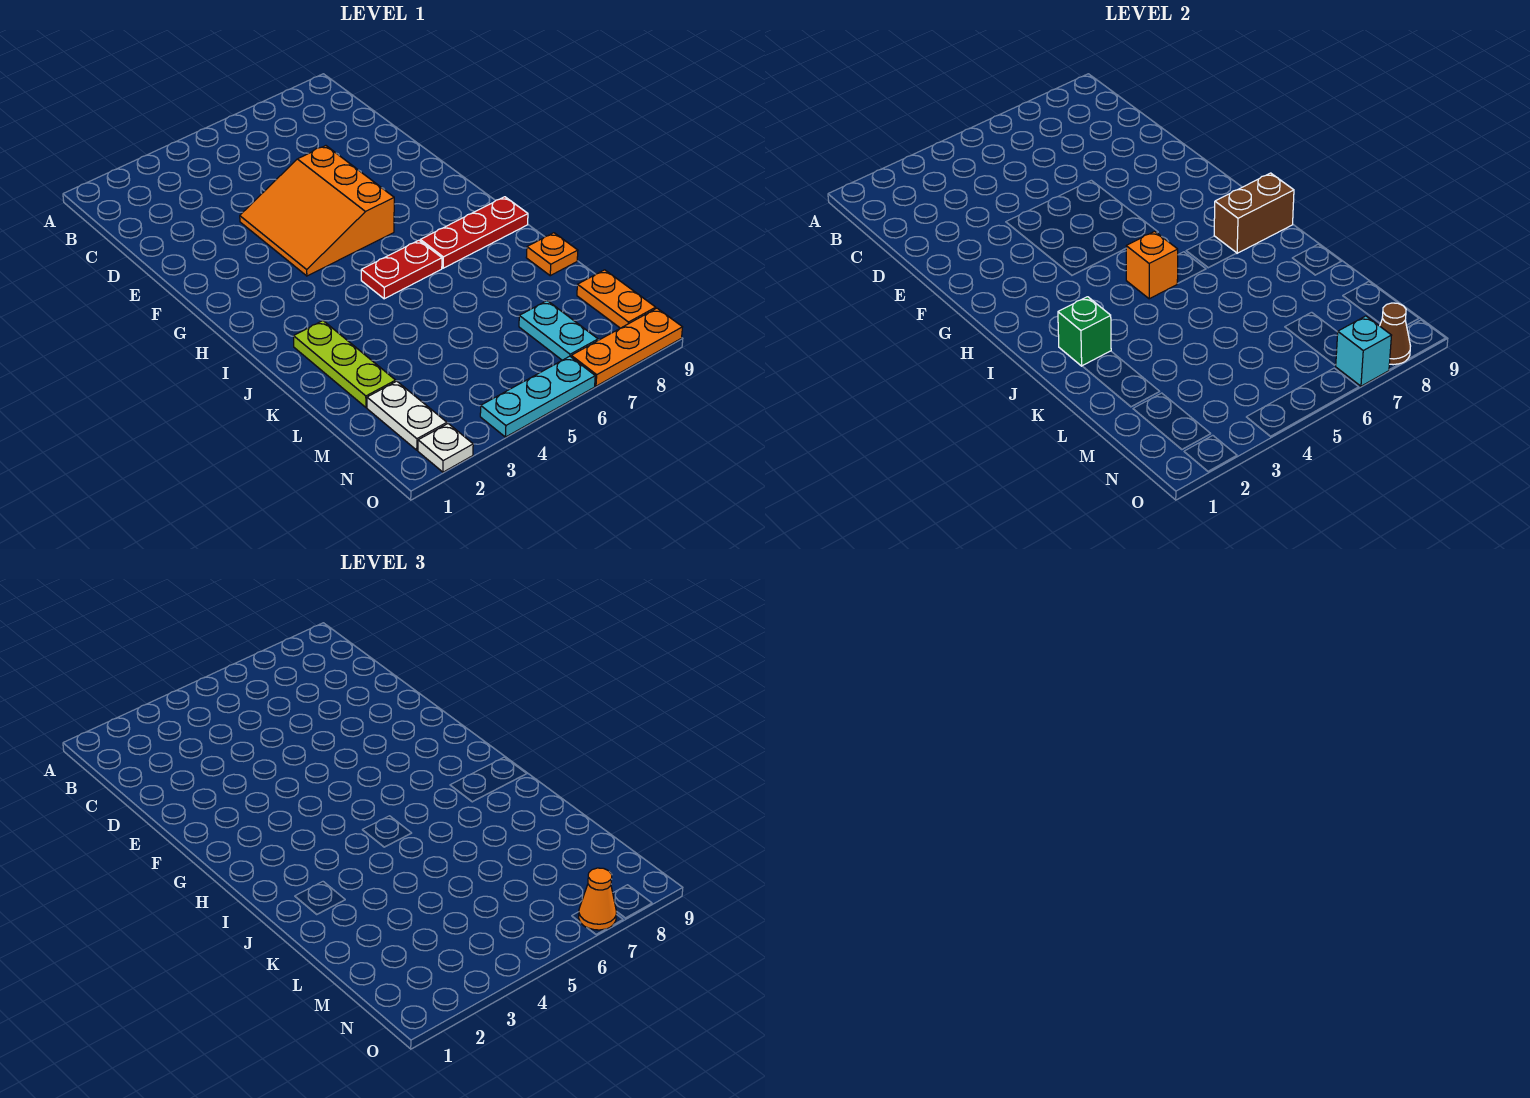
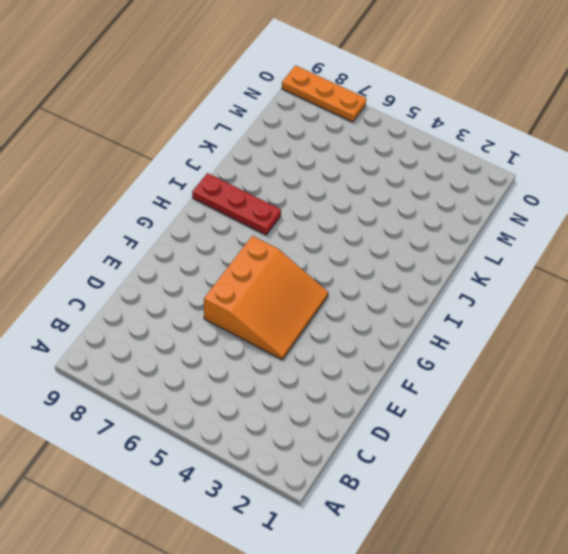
none -> red 1x2 plate [361,240,442,299]
none -> lime 1x3 plate [294,321,396,407]
none -> orange 1x1 plate [526,233,578,276]

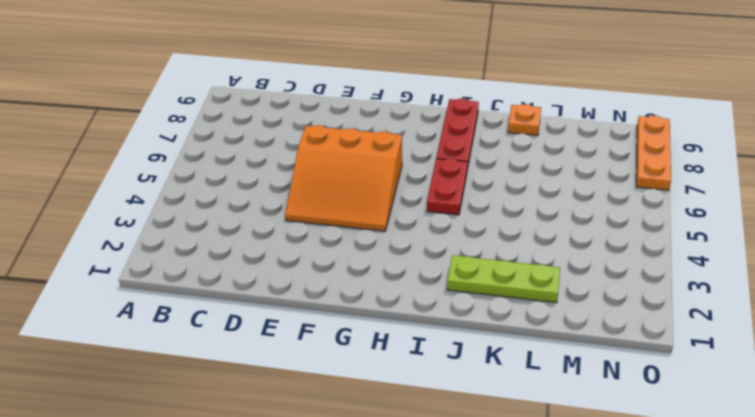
none -> white 1x2 plate [367,381,447,450]
none -> cyan 1x2 plate [519,301,598,360]
none -> orange 1x2 plate [577,270,656,328]

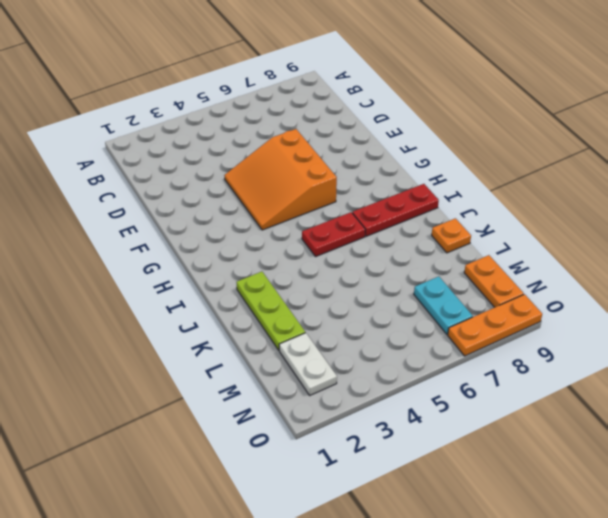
none -> white 1x1 plate [418,424,473,472]
none -> cyan 1x3 plate [480,356,595,437]
none -> orange 1x1 brick [1126,231,1178,299]

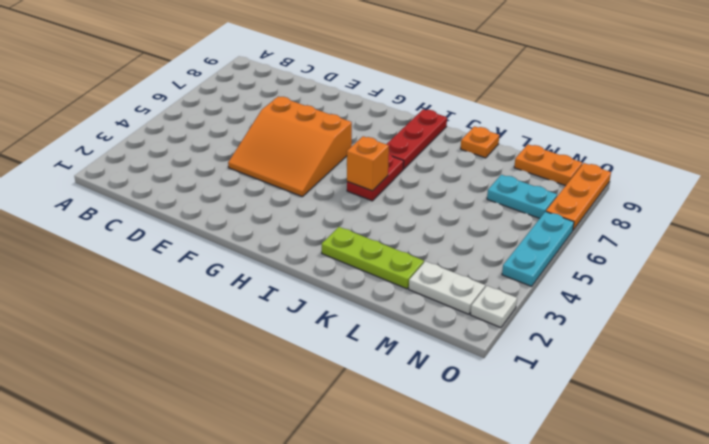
none -> brown 1x2 brick [1214,173,1294,253]
none -> green 1x1 brick [1058,297,1111,366]
none -> cyan 1x1 brick [1336,316,1392,386]

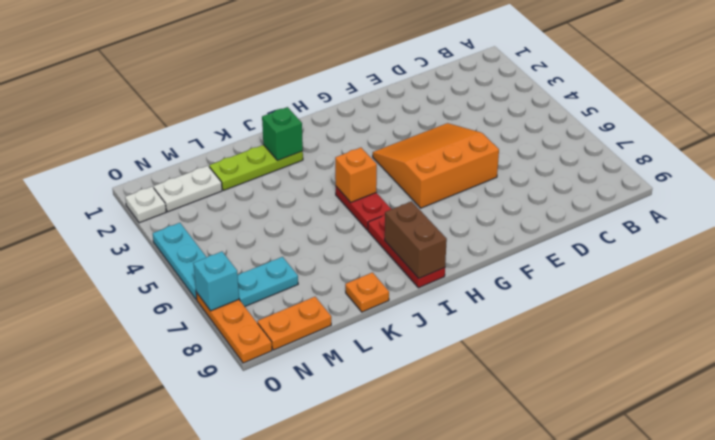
none -> brown 1x1 cone [1380,303,1410,365]
none -> orange 1x1 cone [579,868,616,930]

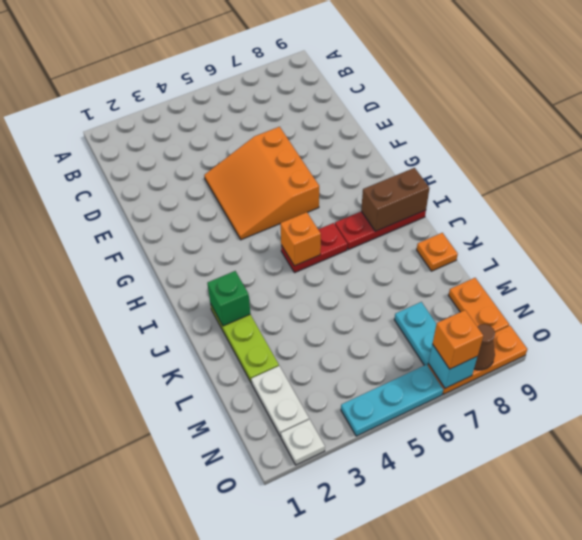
orange 1x1 brick [433,310,483,369] -> orange 1x1 cone [579,868,616,930]

